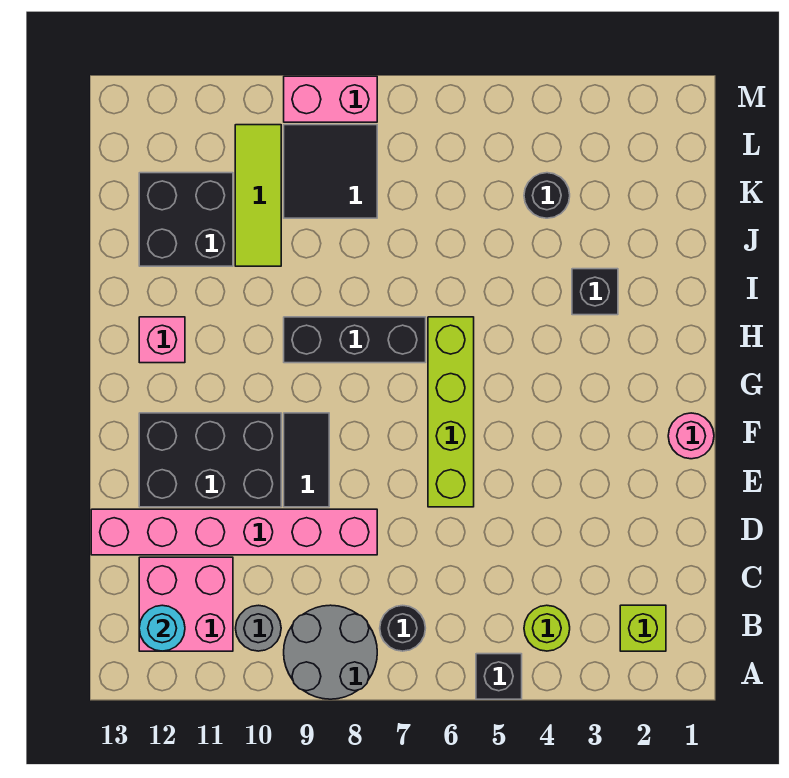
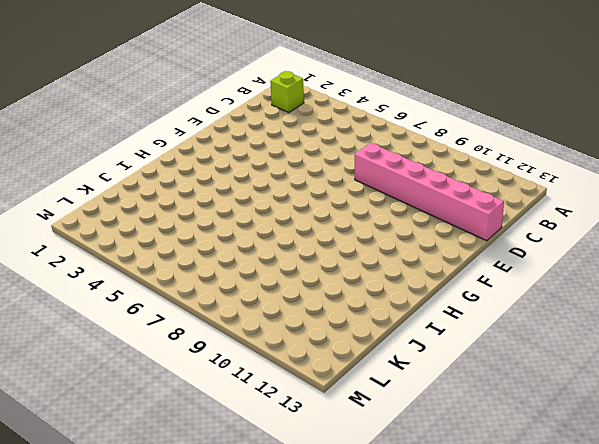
none -> black 1x1 brick [476,654,522,699]
none -> grey 2x2 round brick [284,605,377,699]
none -> lime 1x1 round brick [524,605,570,651]

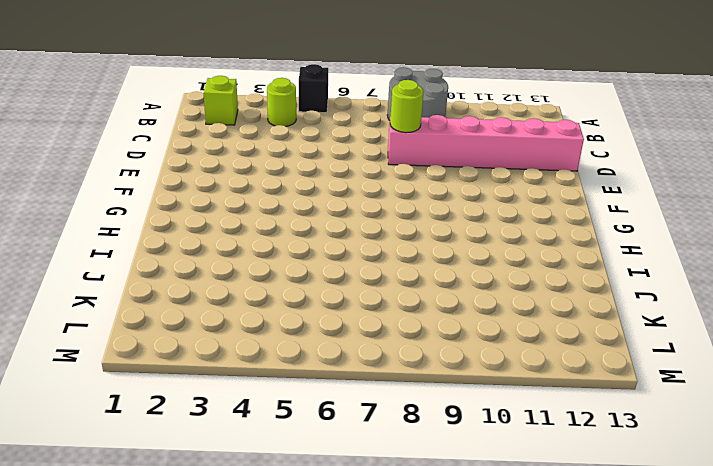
lime 1x1 round brick [390,80,424,133] -> none
none -> black 1x1 round brick [380,605,425,651]
none -> grey 1x1 round brick [236,605,281,651]
none -> pink 2x2 brick [139,557,233,651]

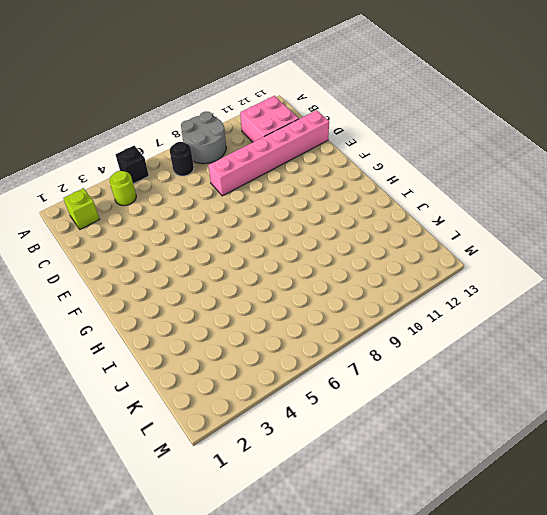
none -> grey 1x1 round brick [236,605,281,651]
none -> lime 1x4 brick [428,317,474,507]
none -> black 1x2 tile [284,413,329,507]

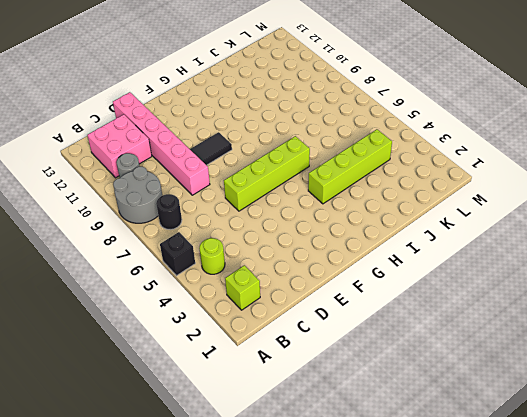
lime 1x4 brick [308,129,392,204] -> black 1x1 round brick [524,173,570,218]
none -> black 2x3 brick [139,413,281,507]
none -> pink 1x1 round brick [668,413,714,459]
none -> black 1x3 brick [284,317,426,363]

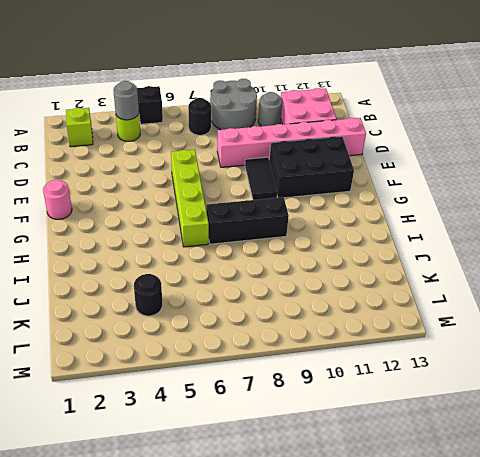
grey 1x1 round brick [113,81,139,120] -> none
none -> pink 1x1 brick [139,317,185,363]
none -> black 1x1 brick [572,269,618,315]
none -> lime 1x3 tile [235,125,281,266]

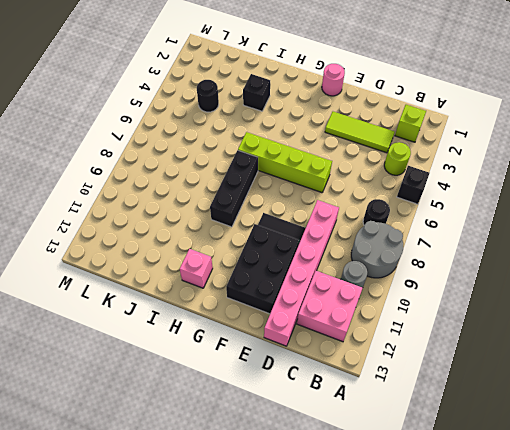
lime 1x3 tile [325,112,395,153] -> lime 1x3 tile moved to [235,125,281,266]
none -> black 2x2 brick [139,173,233,266]
none -> black 2x2 tile [284,125,377,218]
none -> pink 1x2 brick [284,76,377,122]

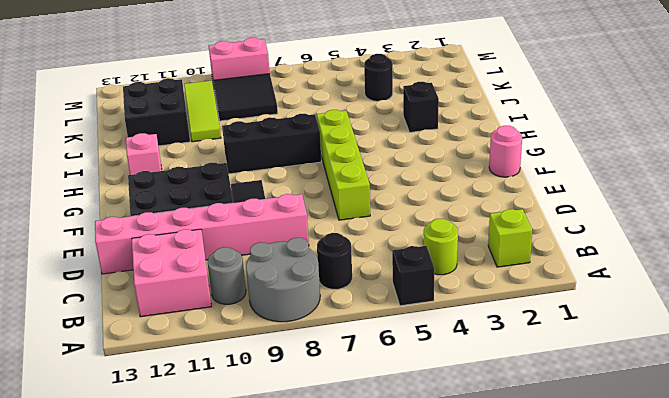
none -> cyan 1x1 round brick [139,605,185,651]

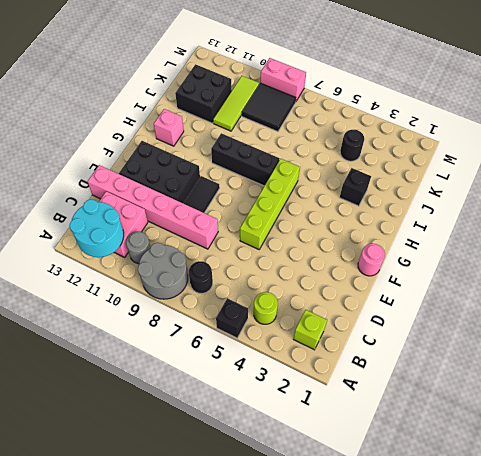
cyan 2x2 round brick [70,200,124,257] -> cyan 1x1 round brick [139,605,185,651]

